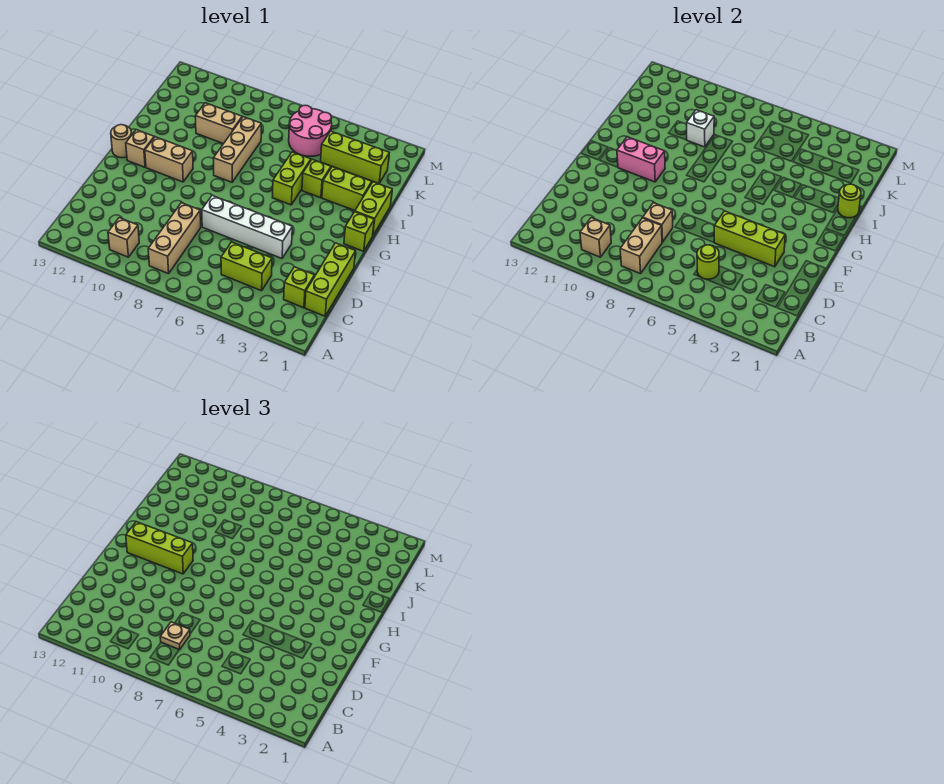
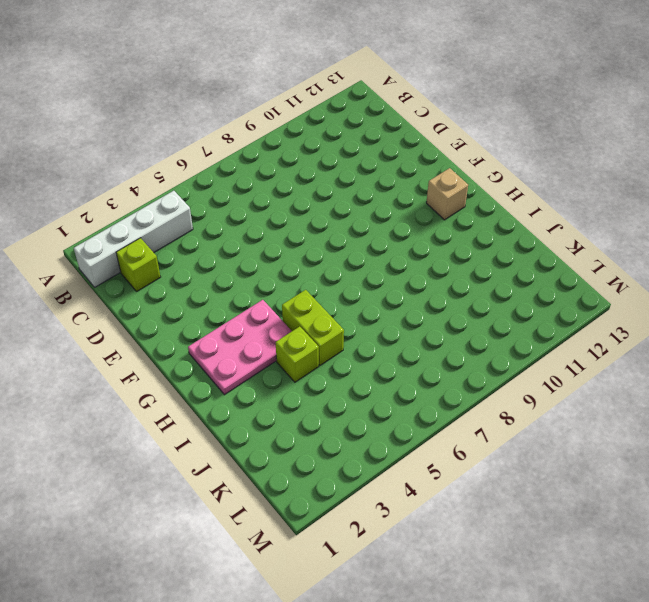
white 1x4 brick [74,191,193,287] -> white 1x4 brick moved to [202,195,292,259]
pink 2x3 plate [188,300,292,395] -> none
none -> tan 1x3 brick [148,203,201,274]
none -> tan 1x1 brick [108,218,139,257]
none -> lime 1x3 brick [305,243,356,316]

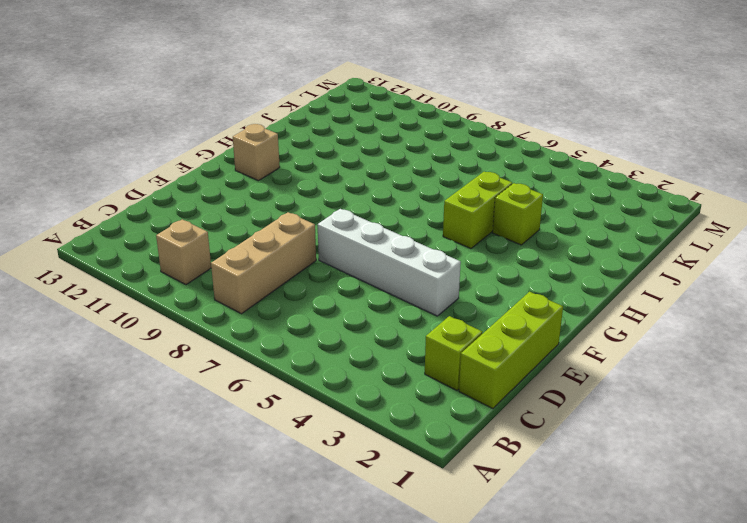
none -> lime 1x2 brick [221,242,272,291]
none -> lime 1x1 brick [344,212,374,251]
none -> tan 1x2 brick [145,137,193,182]

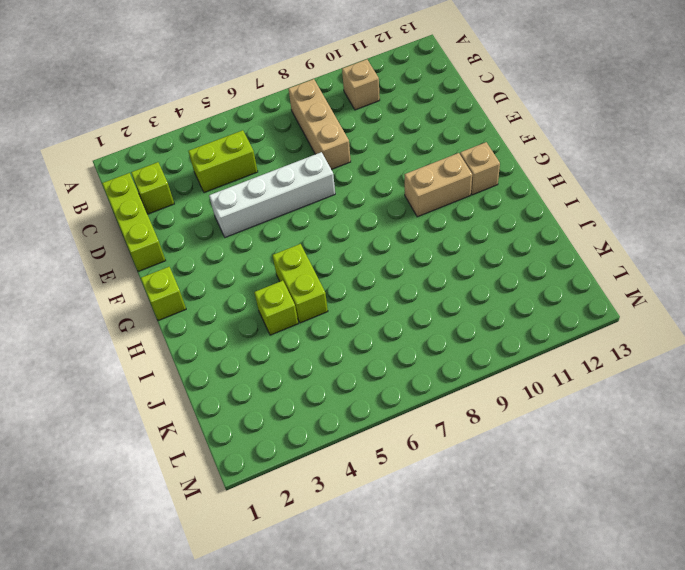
none -> tan 1x1 round brick [111,125,132,158]
none -> lime 1x2 brick [355,182,392,235]
none -> tan 1x3 brick [214,117,261,182]

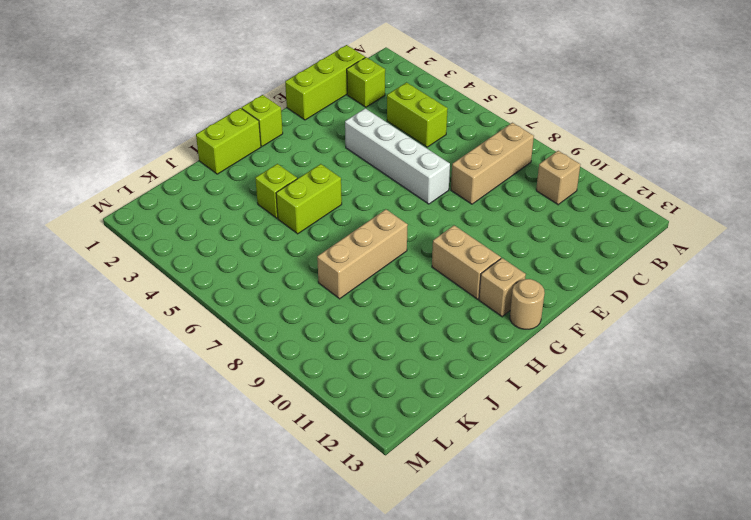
none -> lime 1x2 brick [322,167,372,211]
none -> tan 1x2 brick [195,103,242,144]
none -> lime 1x3 brick [321,131,389,184]

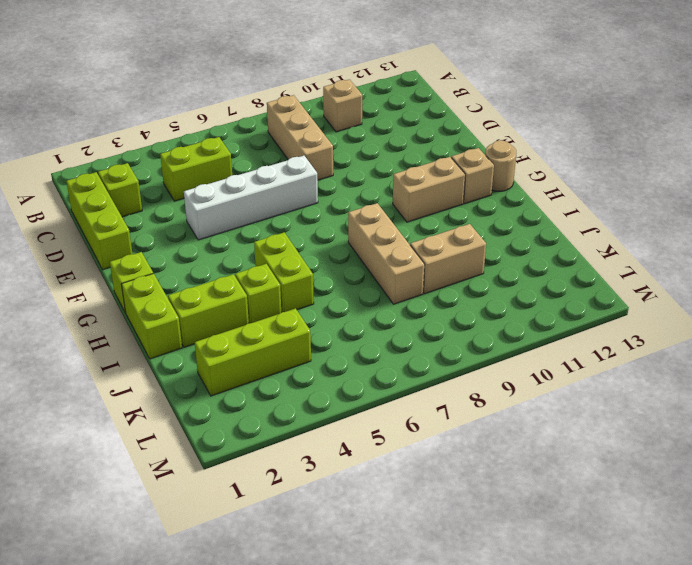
none -> pink 2x2 round brick [289,105,332,156]
none -> tan 1x2 brick [620,218,662,274]
none -> tan 1x1 brick [580,218,611,257]

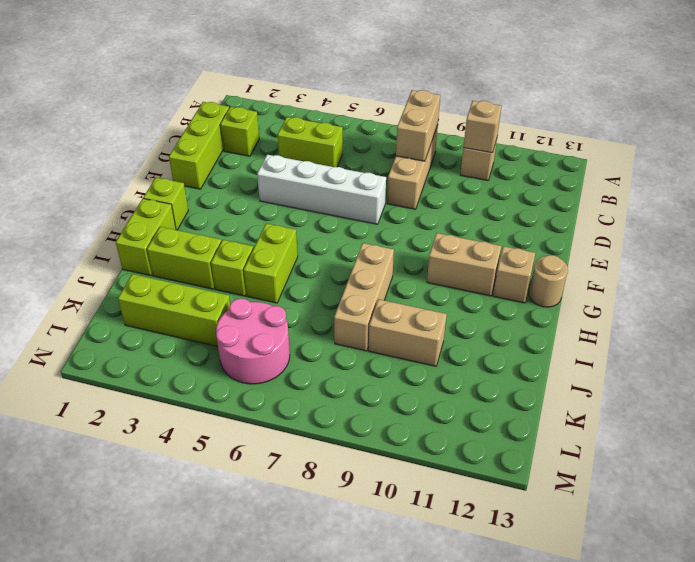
none -> lime 1x1 round brick [697,245,719,279]
none -> tan 1x1 brick [643,203,673,242]
none -> lime 1x3 brick [714,211,785,267]

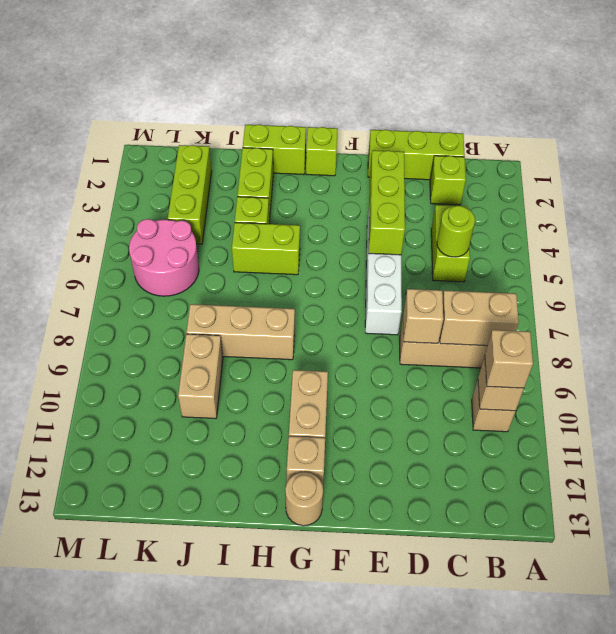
tan 1x1 brick [485,330,533,388] -> none
none -> pink 1x2 brick [617,137,665,182]
none -> lime 1x1 round brick [838,184,861,218]
none -> white 1x1 brick [687,110,714,147]

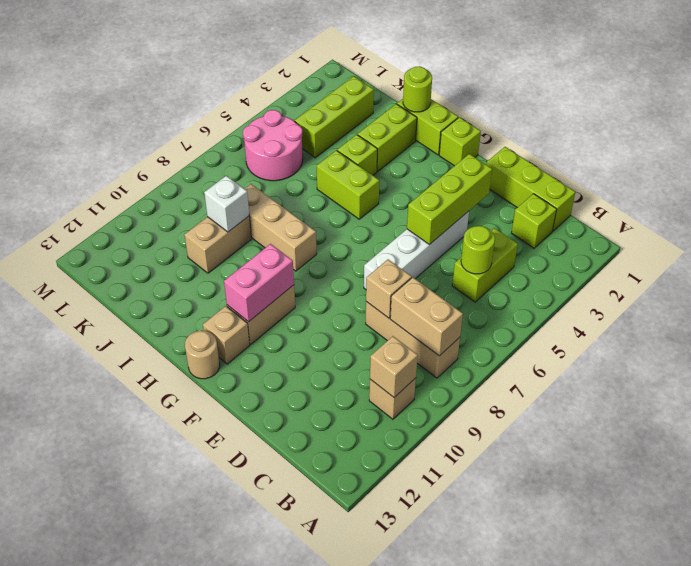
none -> tan 1x1 plate [160,622,190,650]
none -> lime 1x3 brick [126,522,193,574]

